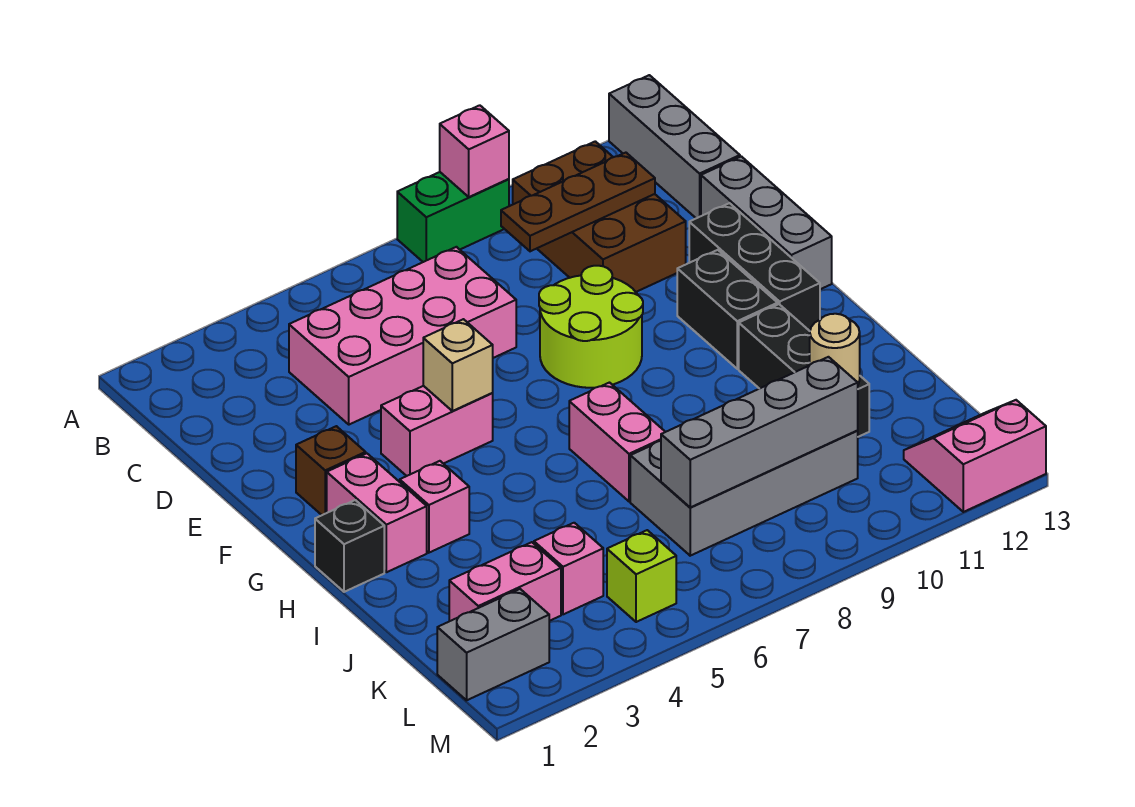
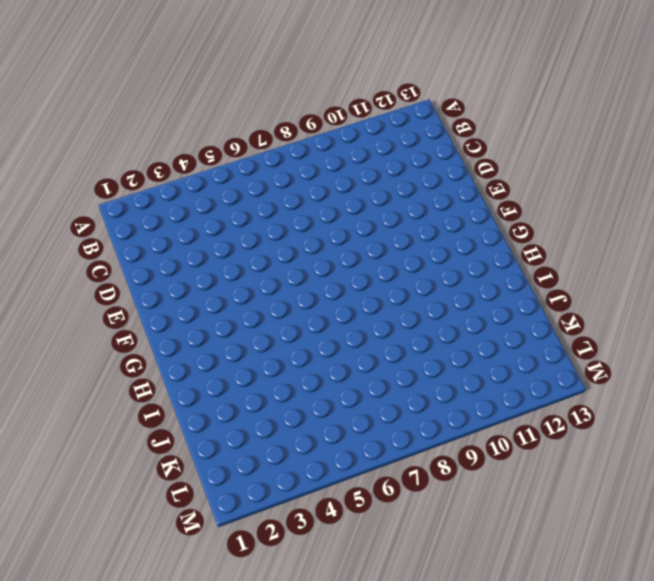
none -> green 1x2 brick [397,172,509,262]
none -> grey 1x3 brick [609,75,740,218]
none -> brown 2x3 brick [513,141,686,292]

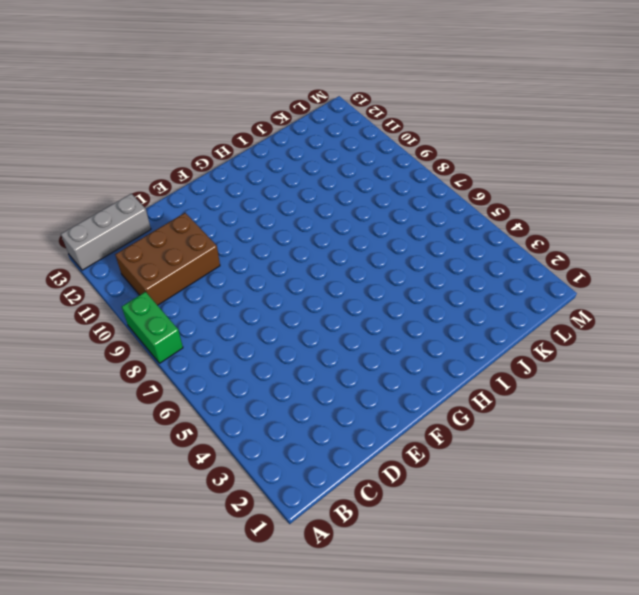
none -> pink 2x4 brick [289,247,516,425]
none -> grey 1x3 brick [701,156,832,289]
none -> lime 2x2 round brick [539,266,643,388]

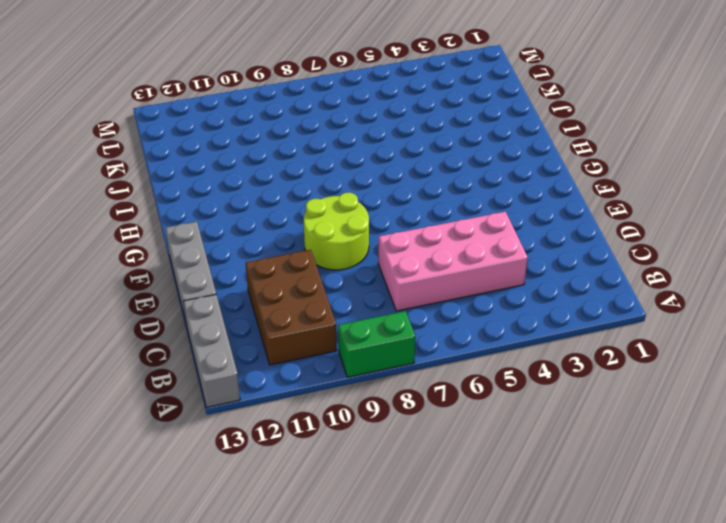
none -> black 1x3 brick [689,203,820,331]
none -> brown 1x1 brick [296,426,366,515]
none -> pink 1x2 brick [381,386,493,476]

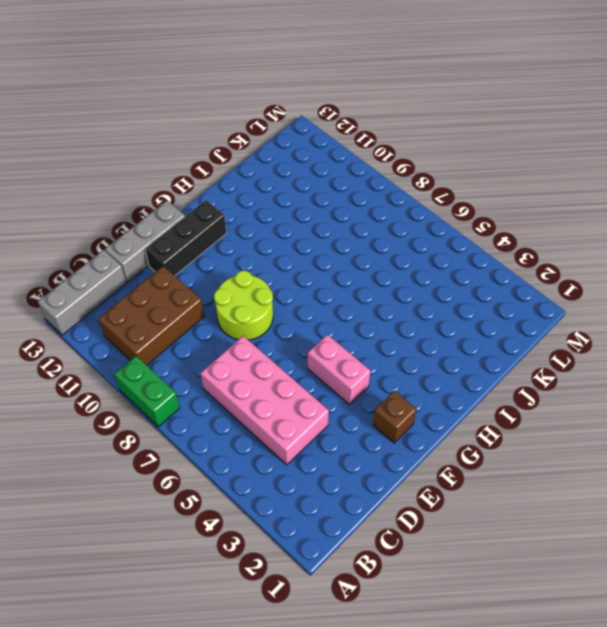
none -> black 1x2 brick [677,250,778,369]
none -> pink 1x2 brick [327,453,427,572]
none -> black 1x1 brick [315,500,384,592]

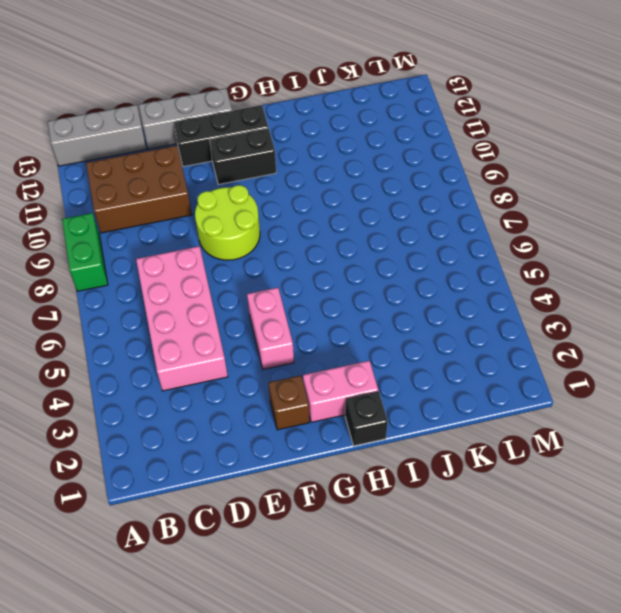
none -> pink 1x1 brick [400,461,469,553]
none -> pink 1x2 brick [569,383,665,501]
none -> black 1x3 brick [739,304,869,437]

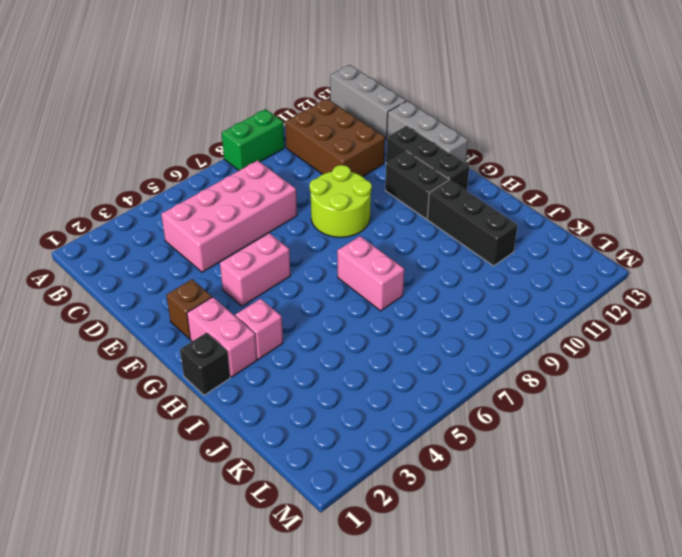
none -> grey 2x4 brick [630,431,858,556]
none -> pink 1x2 brick [449,542,561,621]
none -> pink 1x1 brick [534,523,603,614]

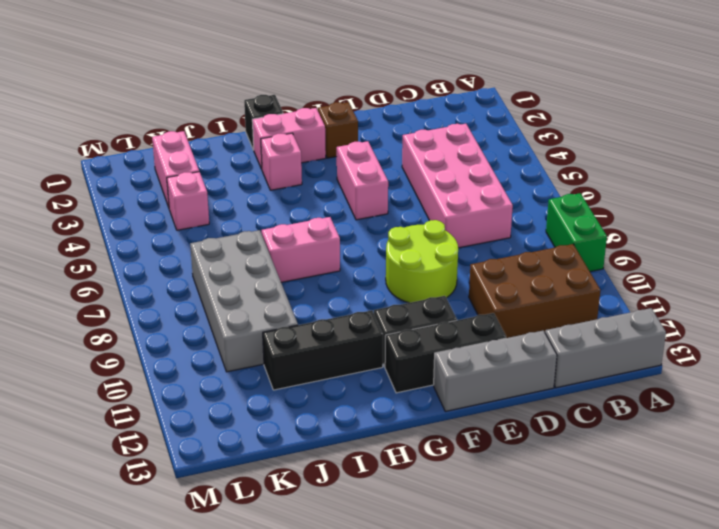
none -> grey 1x2 brick [437,589,549,700]
none -> lime 1x1 brick [607,530,676,622]
none -> pink 2x2 slope [904,400,1046,512]

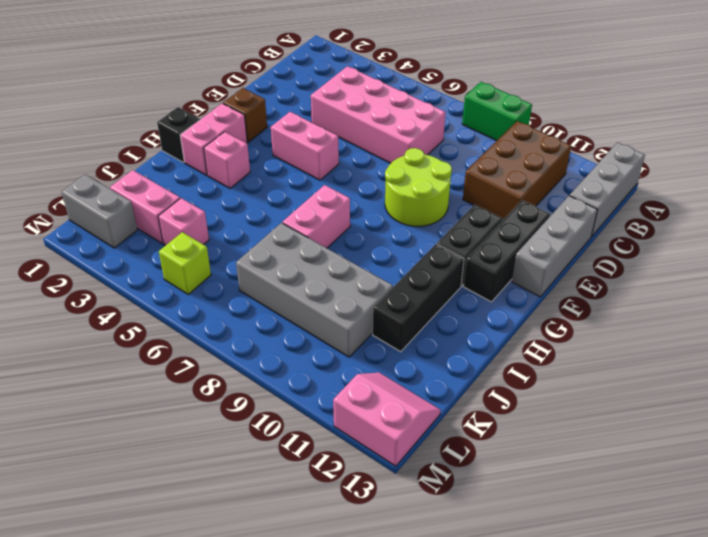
none -> pink 1x1 brick [440,105,509,197]
none -> brown 1x3 plate [501,153,655,251]
none -> tan 1x1 brick [423,319,493,411]

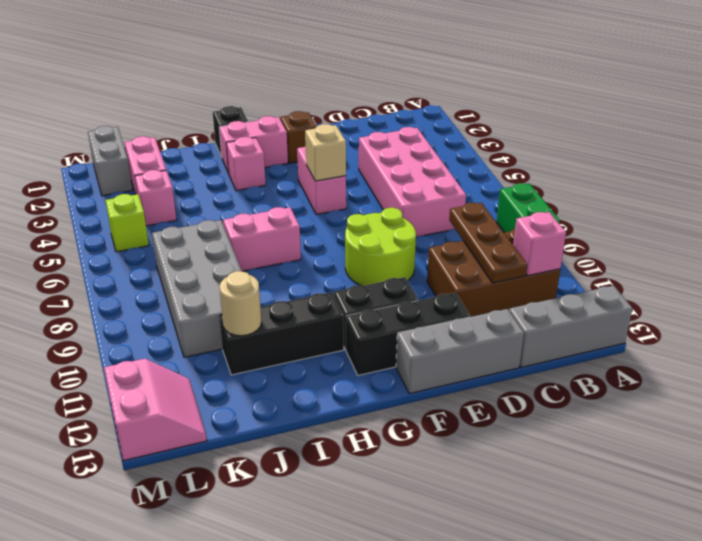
pink 1x1 brick [513,212,566,276] -> pink 1x1 brick moved to [440,105,509,197]
none -> grey 1x4 brick [661,357,858,507]

